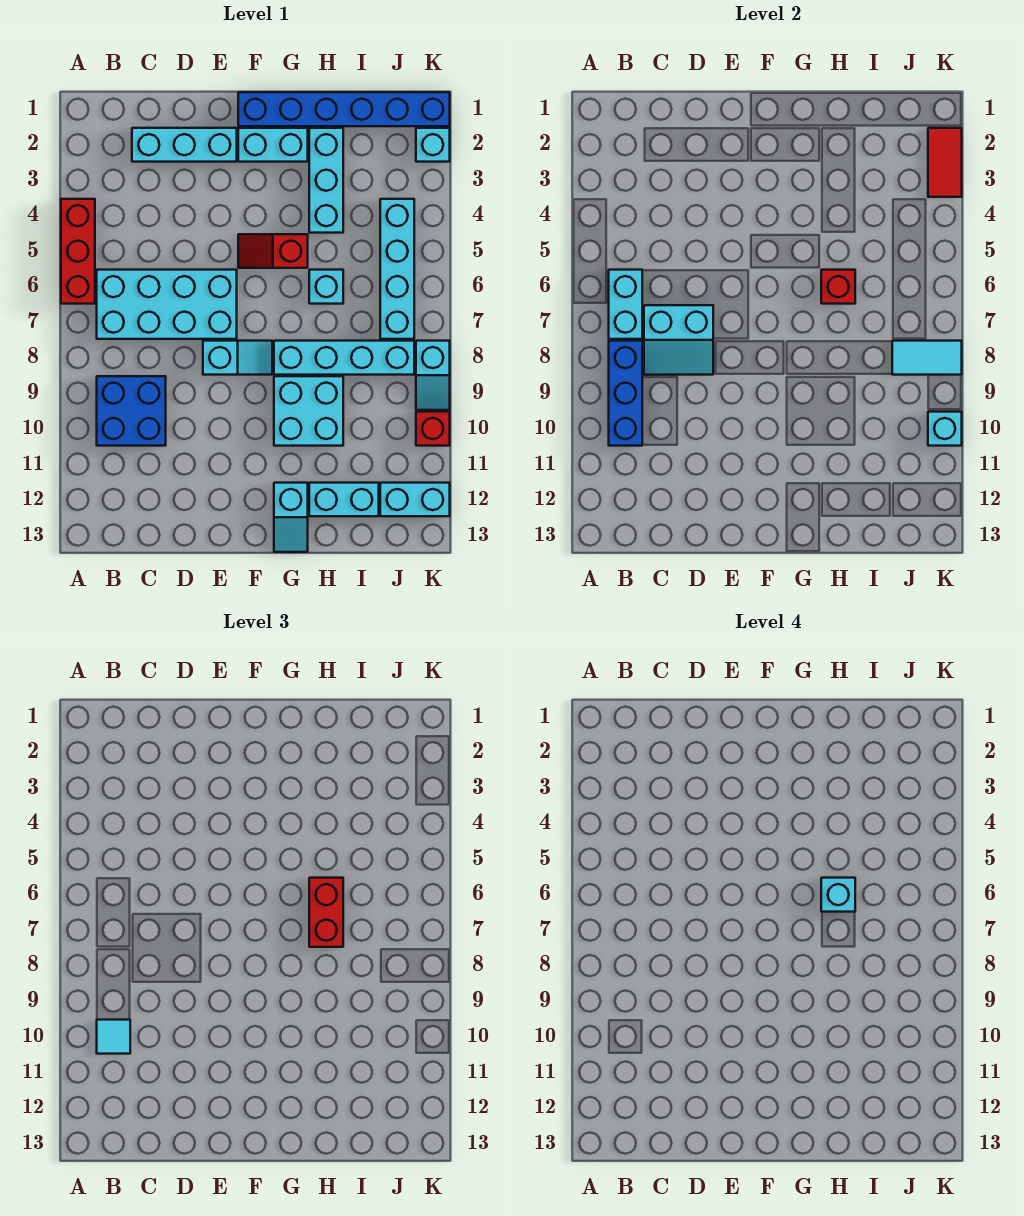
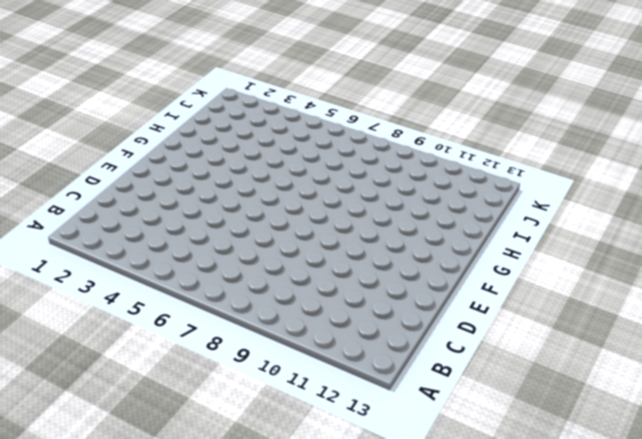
none -> red 1x3 brick [61,199,95,304]
none -> cyan 2x4 brick [97,270,237,339]
none -> blue 2x2 brick [97,376,166,446]

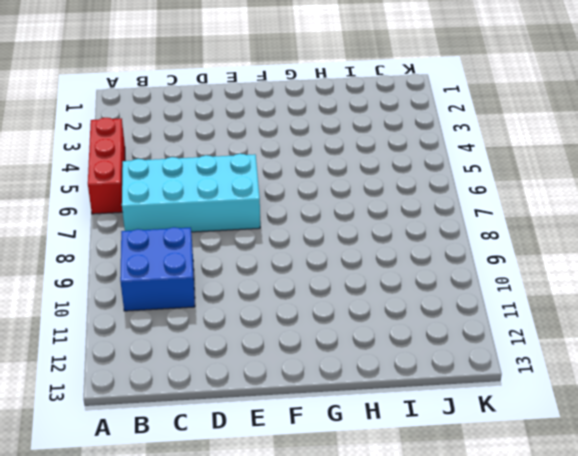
none -> cyan 1x3 brick [132,128,237,162]
none -> cyan 1x2 slope [203,341,272,375]
none -> blue 1x6 brick [238,92,450,126]

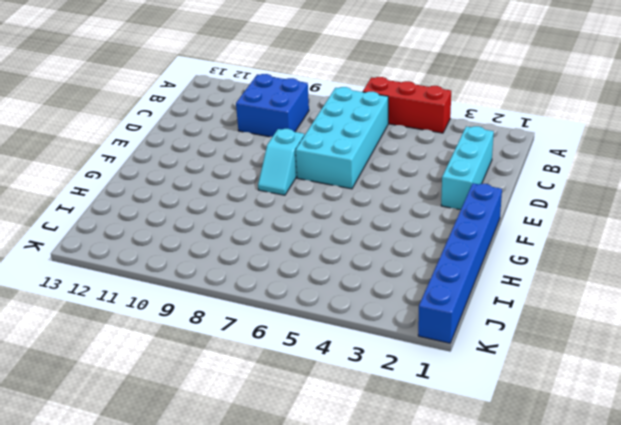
none -> cyan 1x2 brick [238,128,308,162]
none -> red 1x2 slope [238,234,308,268]
none -> cyan 1x4 brick [274,341,414,375]

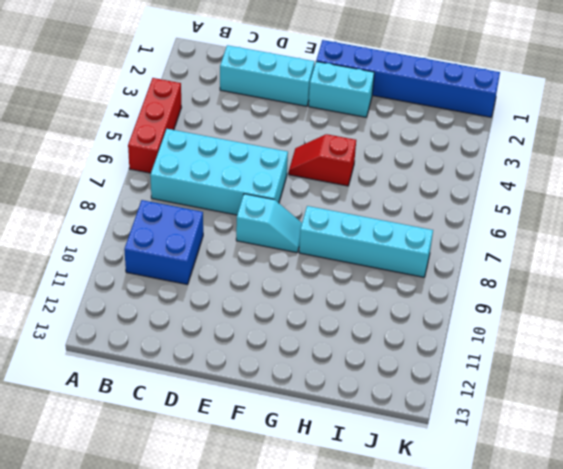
none -> cyan 2x2 brick [274,376,343,446]
none -> cyan 1x2 slope [274,483,308,552]
none -> cyan 1x3 brick [309,128,343,233]

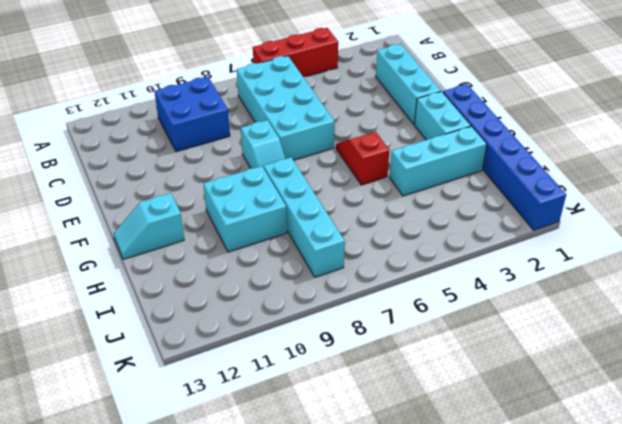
none -> cyan 1x1 brick [309,270,343,304]
none -> cyan 1x2 brick [309,483,379,516]
none -> cyan 1x4 brick [380,199,414,339]

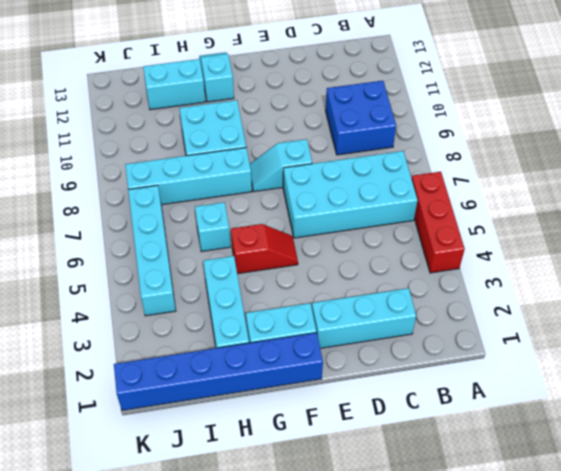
none -> cyan 1x2 brick [380,483,450,516]
none -> cyan 1x1 brick [416,128,450,162]
none -> cyan 1x2 slope [416,341,450,410]

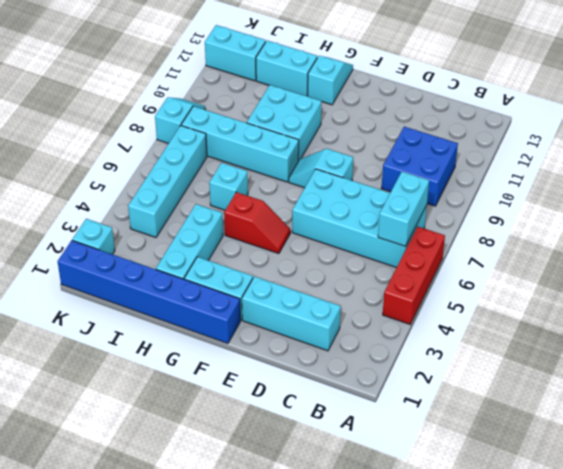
none -> red 1x1 brick [416,412,450,446]
none -> blue 1x3 brick [609,341,642,446]
none -> cyan 2x2 slope [644,305,713,375]

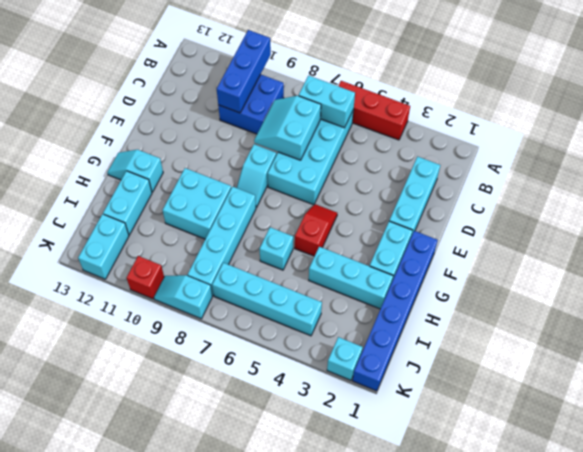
blue 1x3 brick [217,30,271,113] -> blue 1x3 brick turned to [609,341,642,446]
none -> red 1x1 brick [821,270,855,304]
none -> cyan 1x2 tile [892,341,962,375]
none -> red 1x2 tile [928,128,962,197]

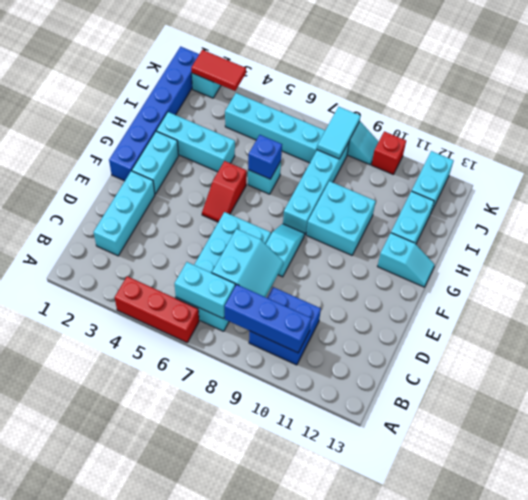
blue 1x1 brick [248,135,282,179] -> red 1x1 brick [821,270,855,304]
none -> cyan 1x1 brick [928,412,962,446]
none -> cyan 1x1 tile [97,1020,130,1054]
none -> red 1x2 brick [309,878,343,947]

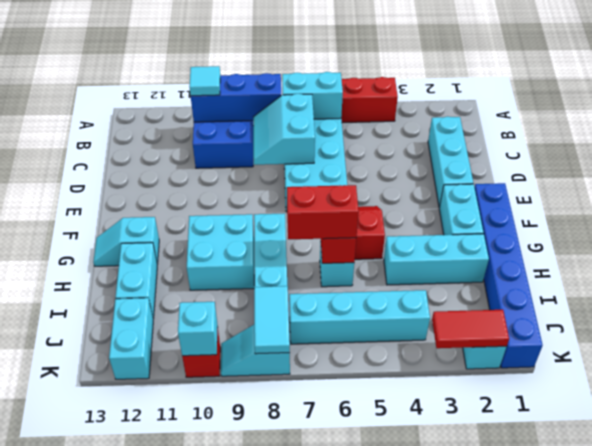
none -> cyan 1x2 slope [203,341,272,375]
none -> cyan 1x1 brick [821,878,855,912]

